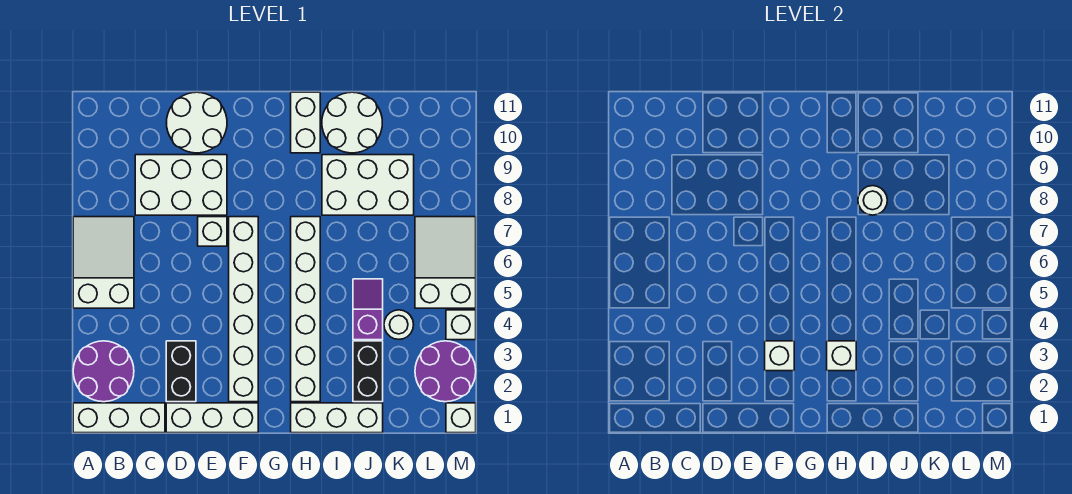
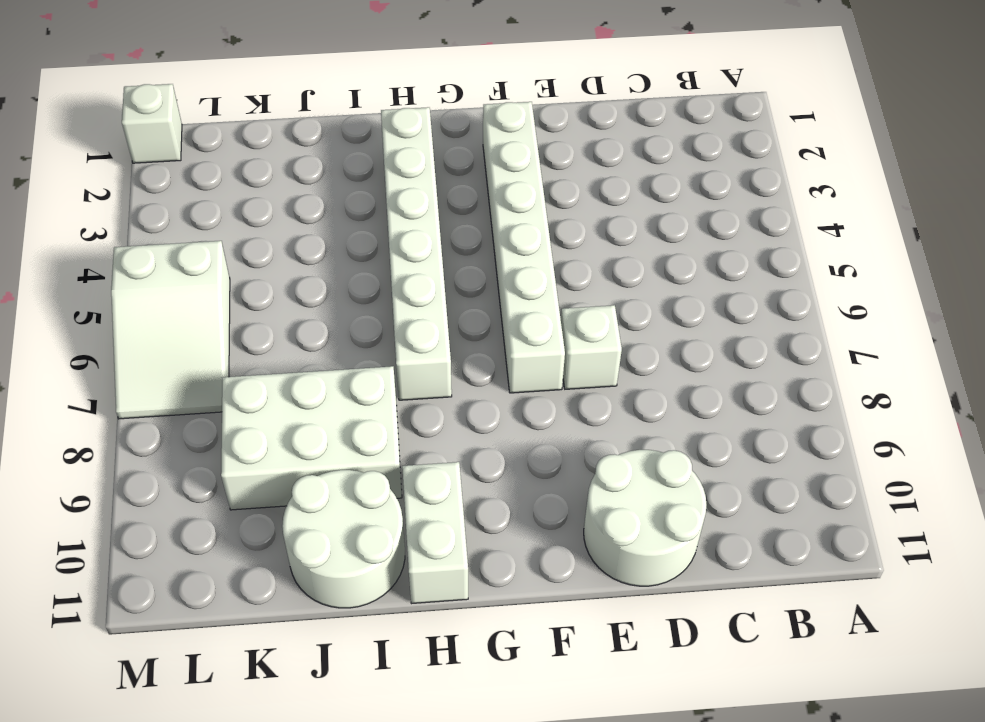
none -> white 1x3 brick [73,403,165,433]
none -> purple 2x2 round brick [73,341,134,402]
none -> white 2x3 slope [73,217,134,308]

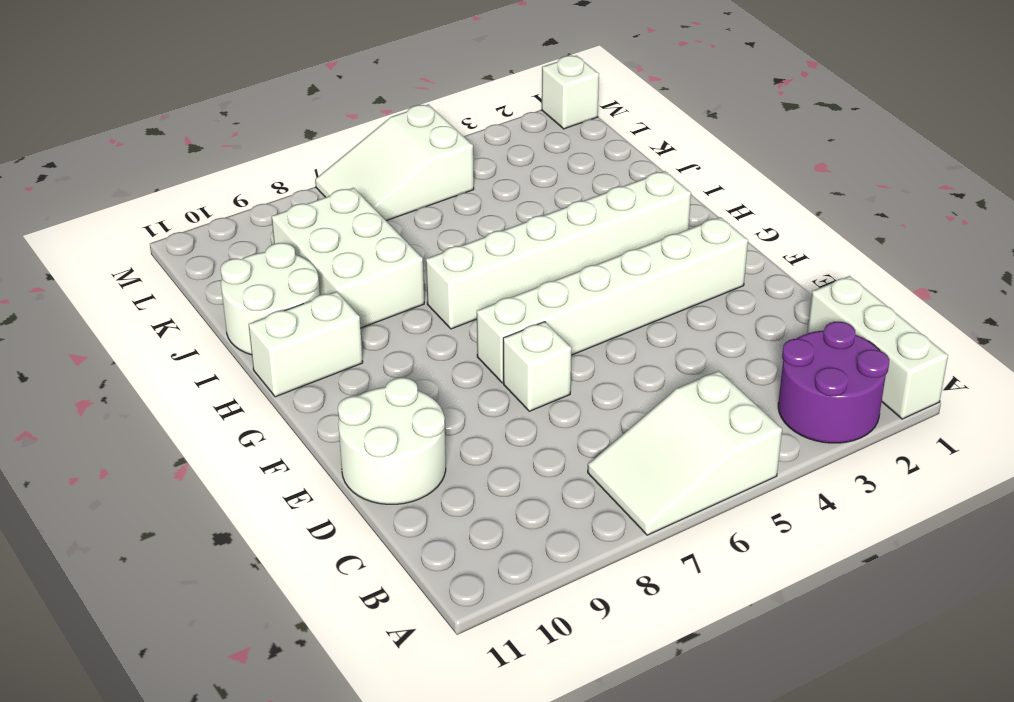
none -> white 2x3 brick [135,155,227,215]
none -> white 1x3 brick [166,403,258,433]
none -> black 1x2 brick [166,341,196,402]

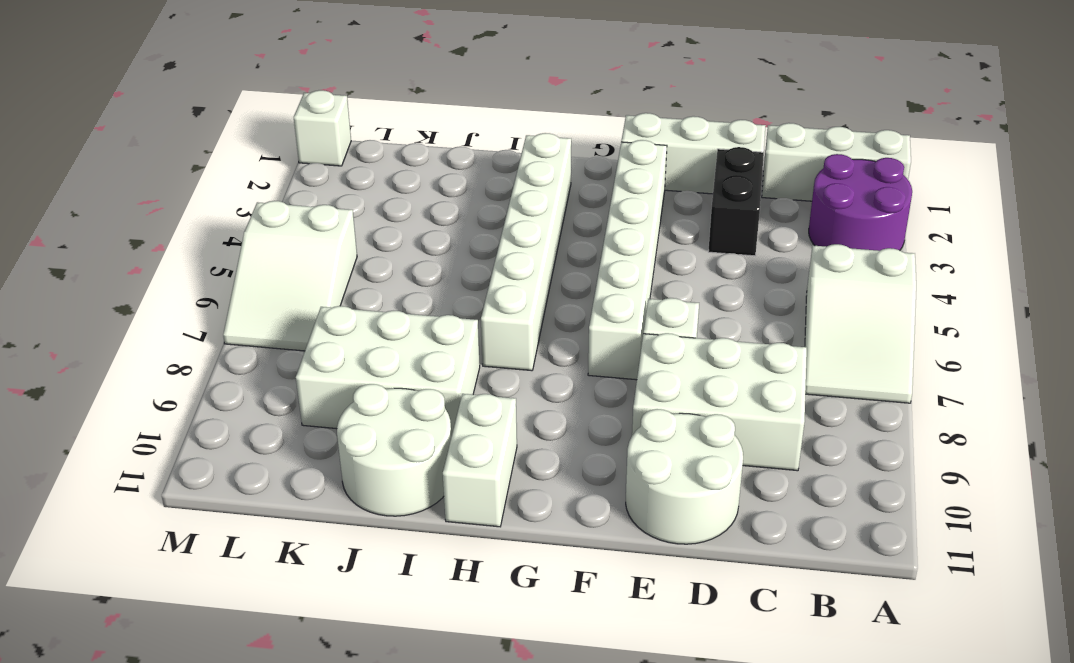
none -> white 1x3 brick [291,403,383,433]
none -> black 1x2 brick [353,341,383,402]
none -> purple 1x2 slope [353,279,383,340]

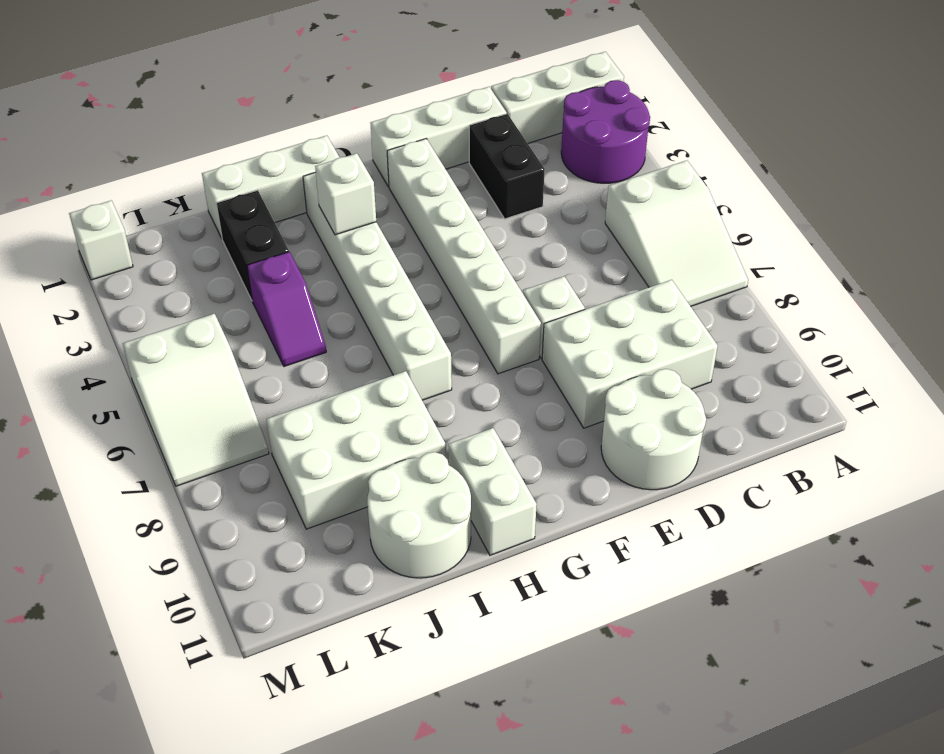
none -> white 1x1 round brick [384,310,414,339]
none -> purple 2x2 round brick [415,341,476,402]
none -> white 1x1 brick [446,310,476,340]

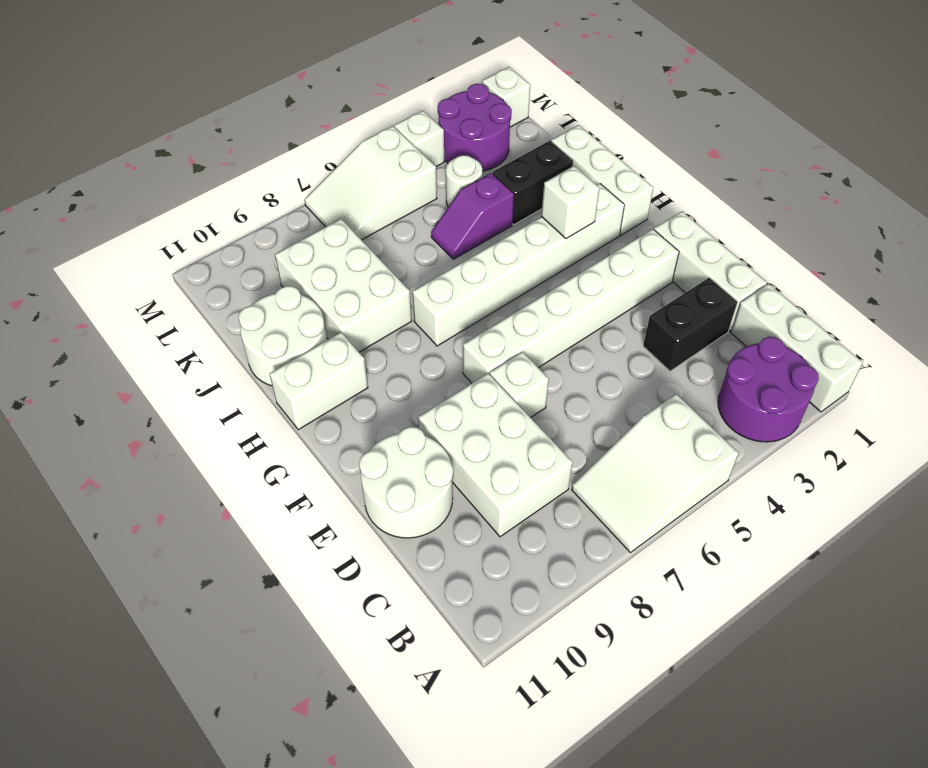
none -> white 1x1 brick [765,341,794,371]
none -> white 1x1 round brick [858,186,887,215]

